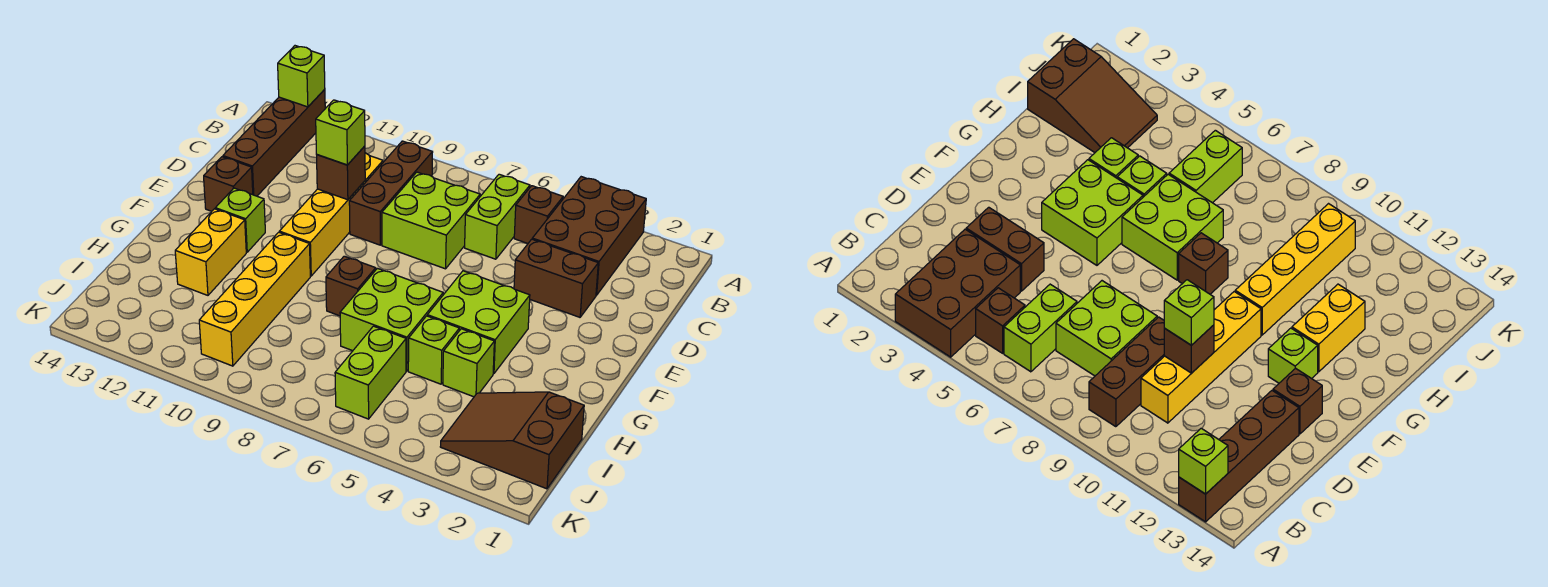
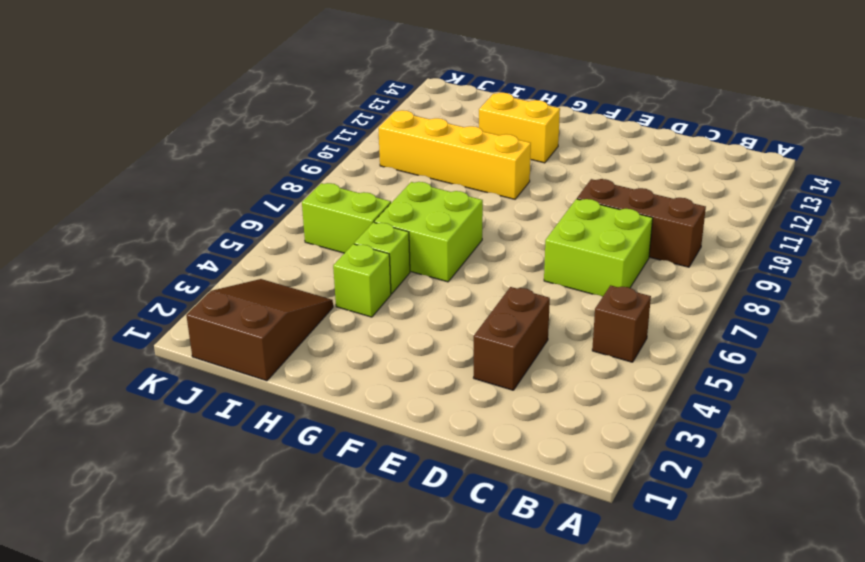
none -> brown 2x3 brick [532,177,646,295]
none -> brown 1x4 brick [223,89,325,196]
none -> lime 1x2 brick [465,174,530,259]

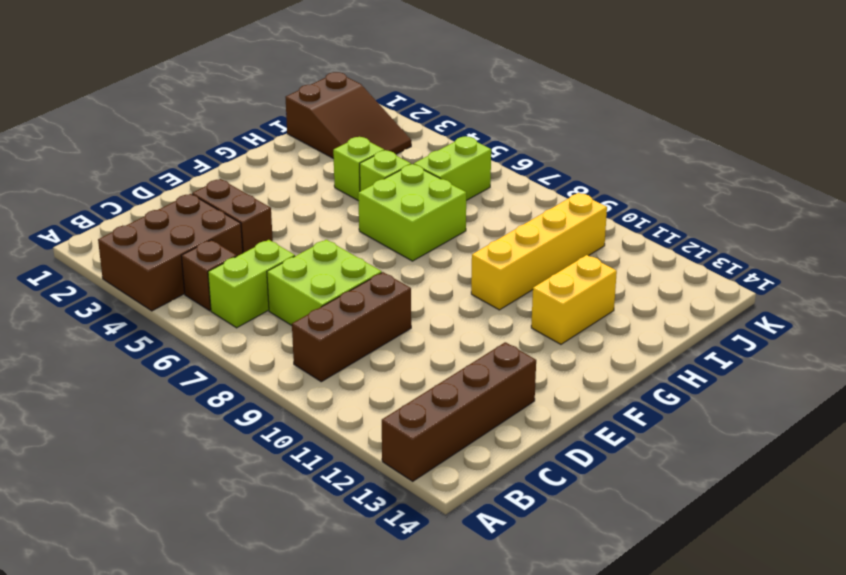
none -> yellow 1x4 brick [279,153,383,276]
none -> brown 1x1 brick [204,157,253,211]
none -> lime 2x2 brick [427,271,530,374]

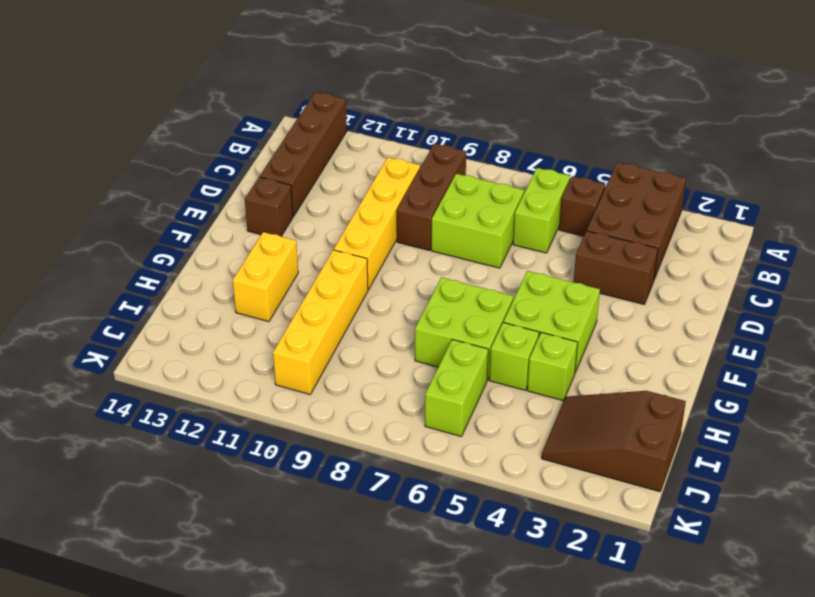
none -> lime 1x1 brick [215,188,265,252]
none -> brown 1x1 brick [326,256,376,316]
none -> lime 1x1 brick [278,46,325,107]

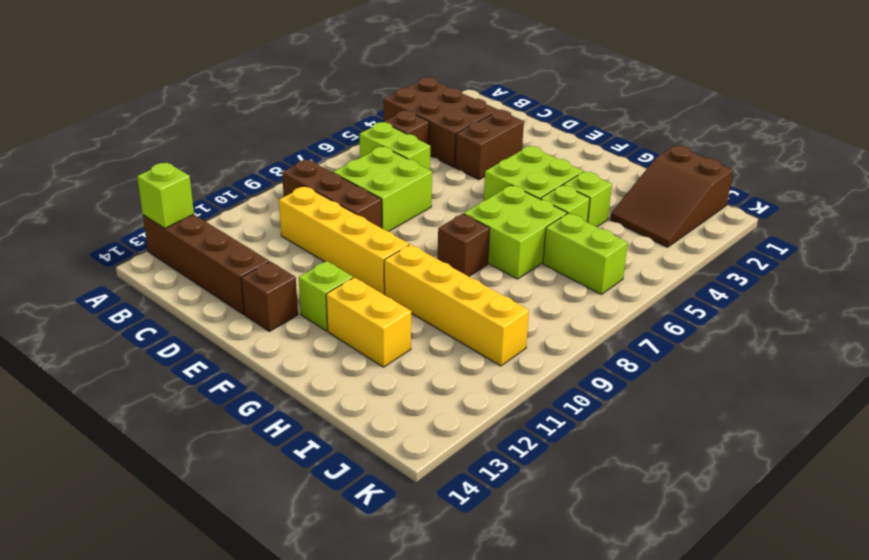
none -> brown 1x1 brick [317,146,365,200]
none -> lime 1x1 brick [316,100,365,165]

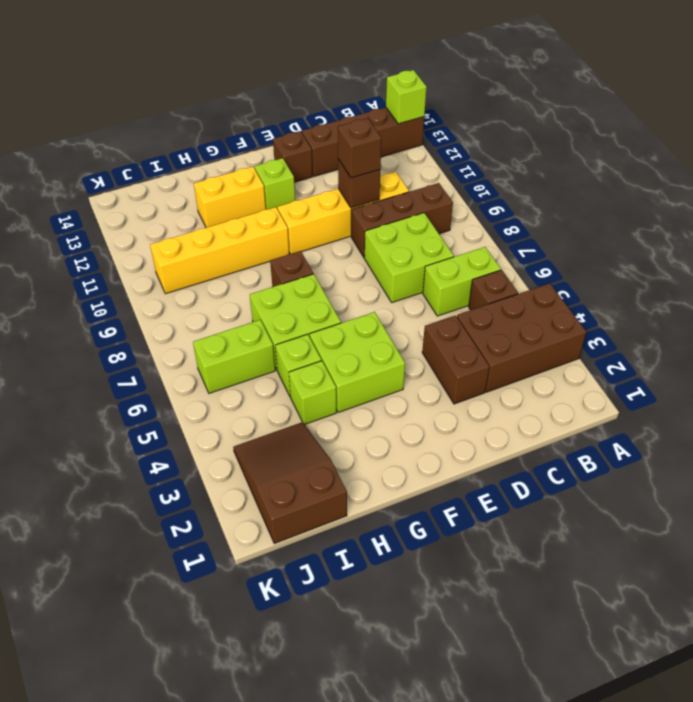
brown 1x1 brick [338,118,381,178] -> lime 1x1 brick [316,100,365,165]

